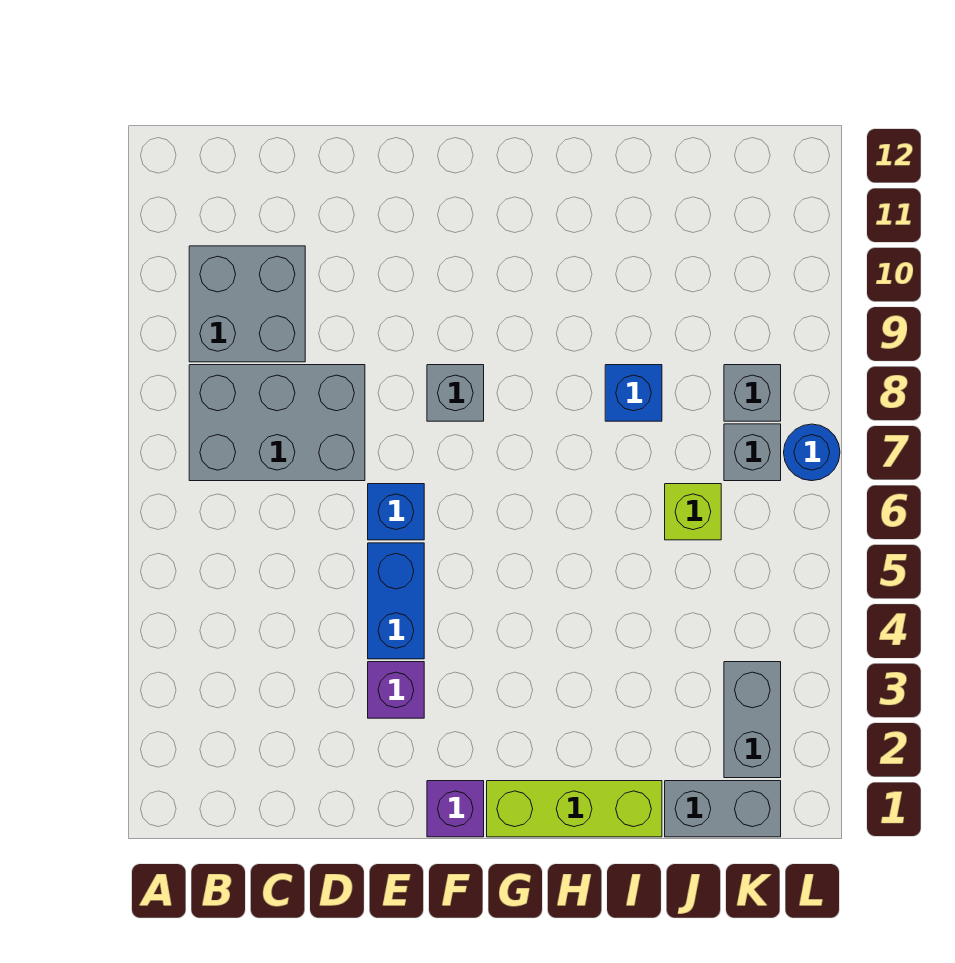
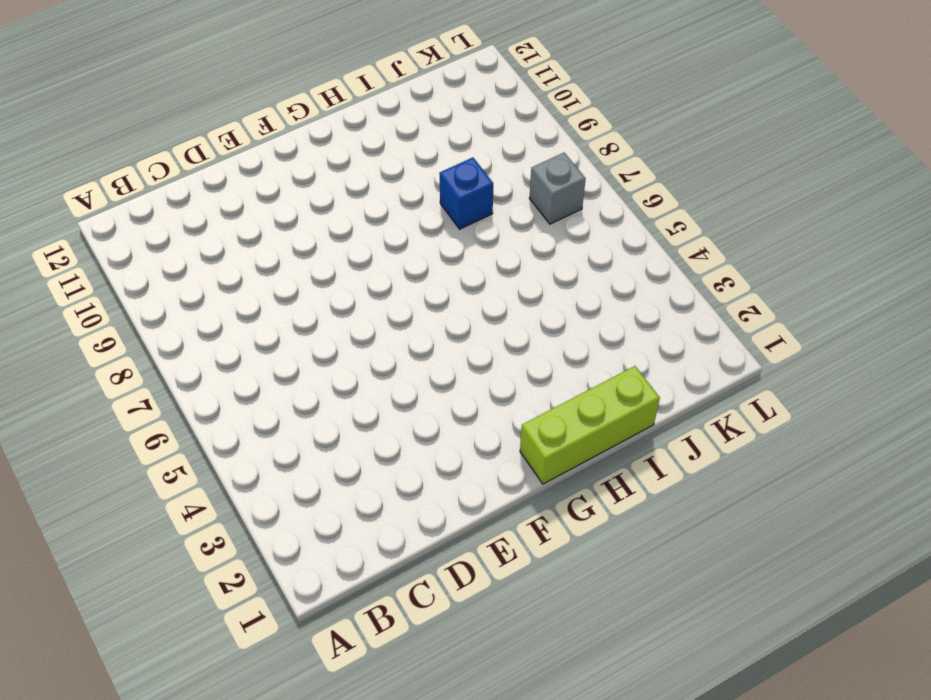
none -> grey 2x3 brick [189,365,365,481]
none -> grey 2x2 brick [189,246,305,362]
none -> purple 1x1 brick [368,662,424,718]

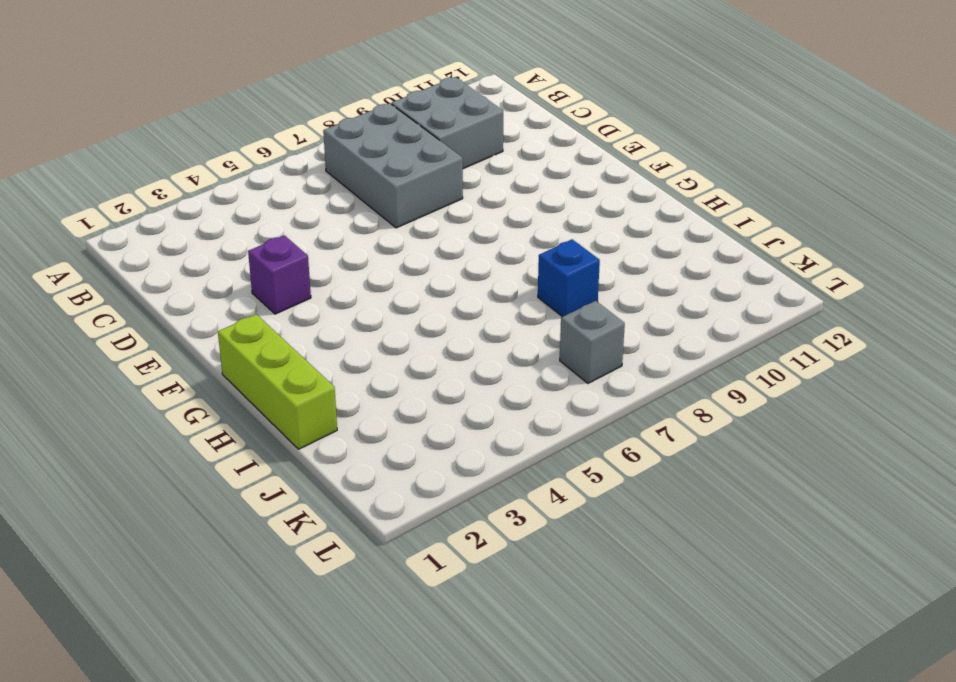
none -> blue 1x2 brick [368,543,424,659]
none -> blue 1x1 brick [368,484,424,540]
none -> purple 1x1 brick [427,781,484,837]

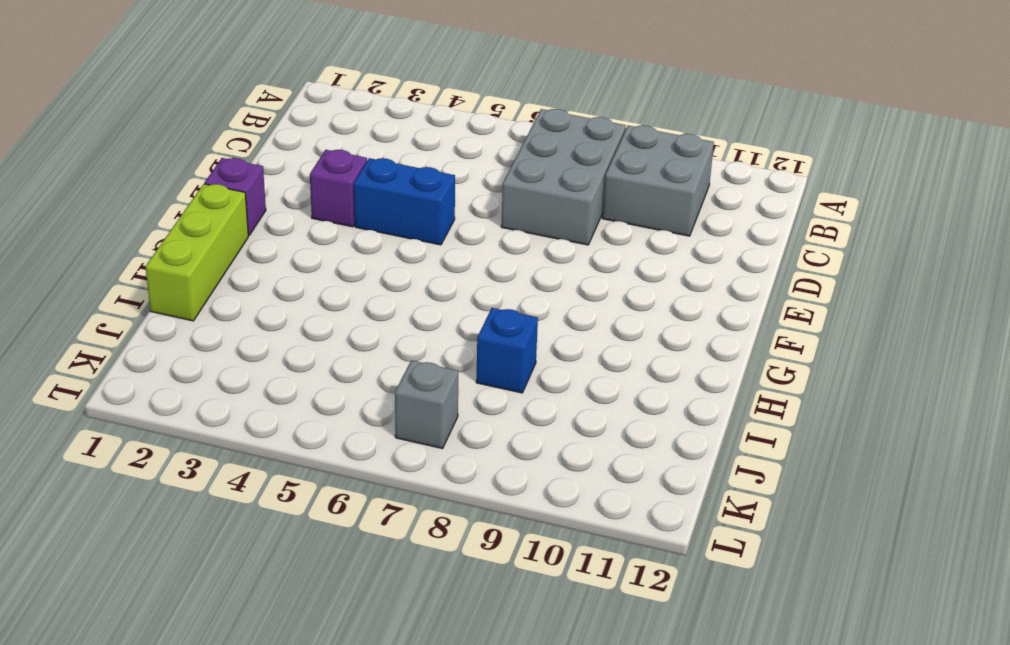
none -> blue 1x1 brick [368,484,424,540]
none -> grey 1x1 brick [427,365,484,421]
none -> grey 1x2 brick [665,781,781,837]

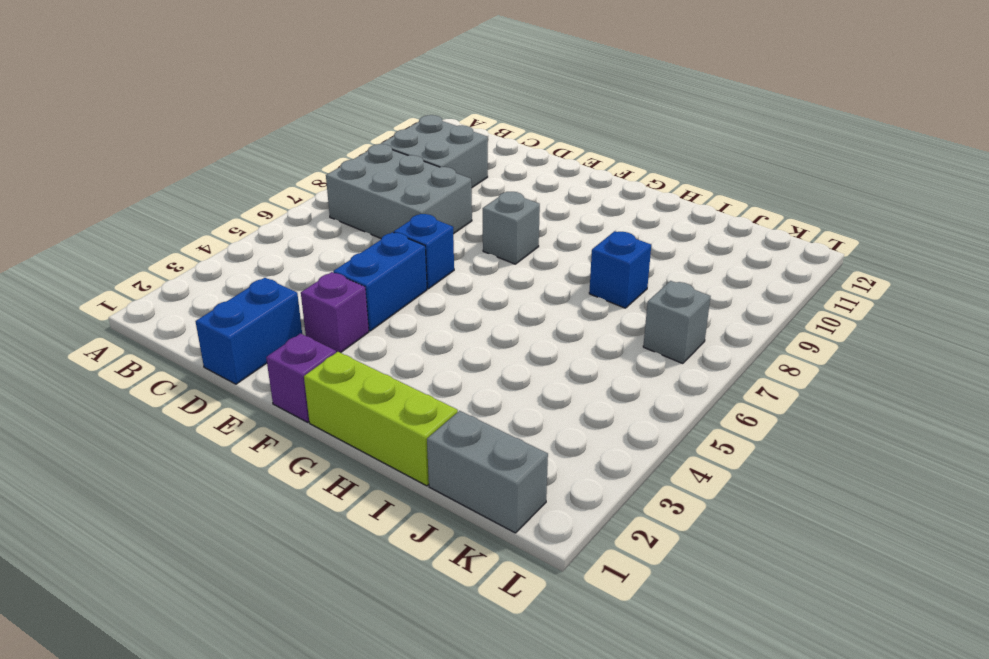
blue 1x2 brick [195,278,302,384] -> none
none -> lime 1x1 brick [665,484,721,540]
none -> grey 1x2 brick [724,662,781,778]
none -> grey 1x1 brick [724,365,781,421]

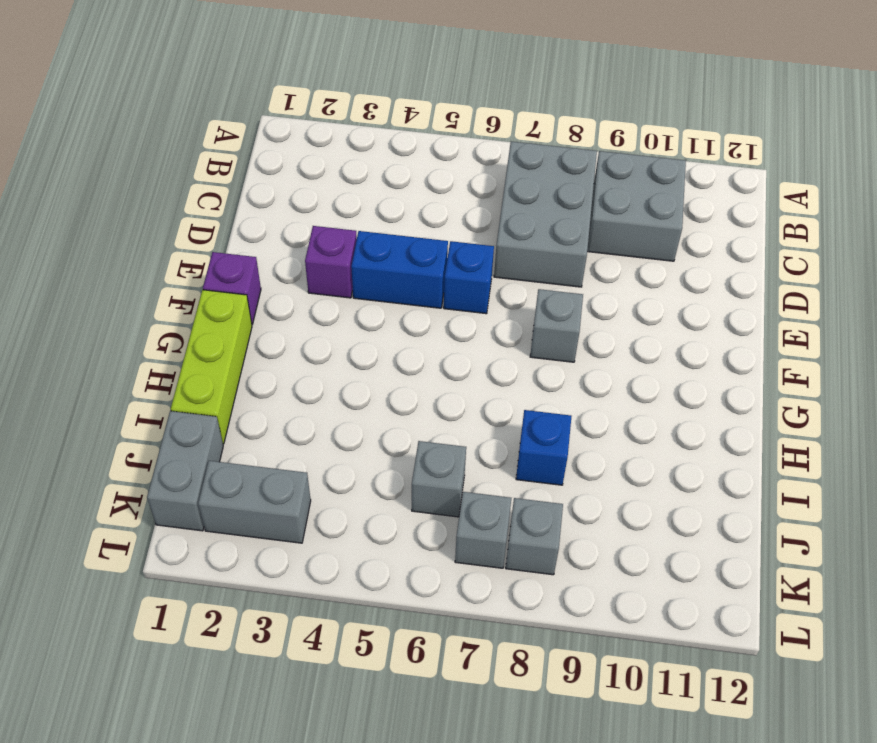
grey 1x1 brick [412,441,466,517] -> lime 1x1 brick [665,484,721,540]
none -> blue 1x1 round brick [784,424,840,481]

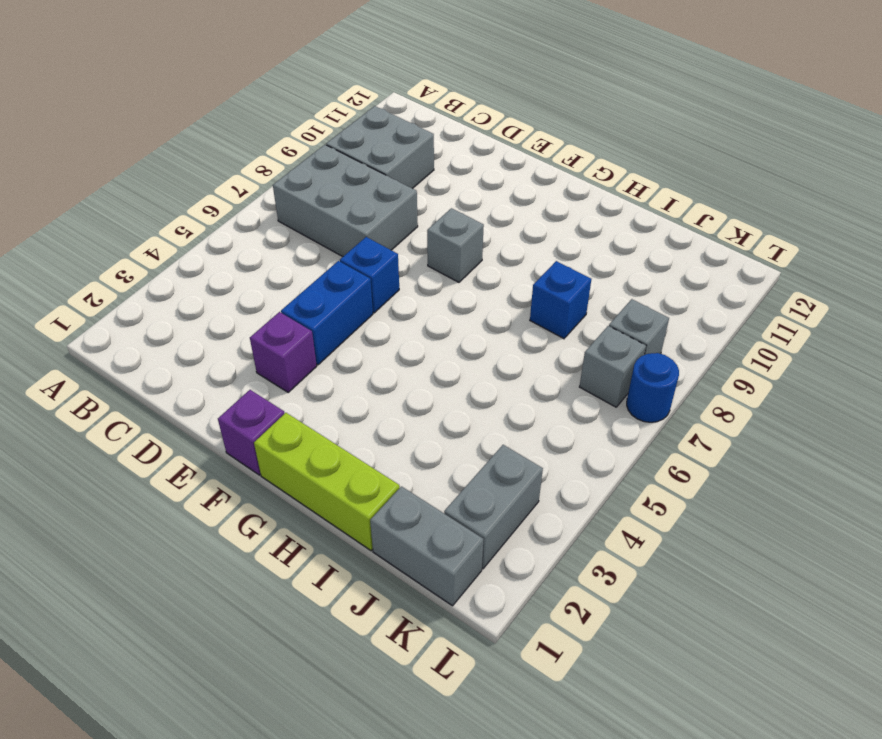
none -> lime 1x1 brick [665,484,721,540]

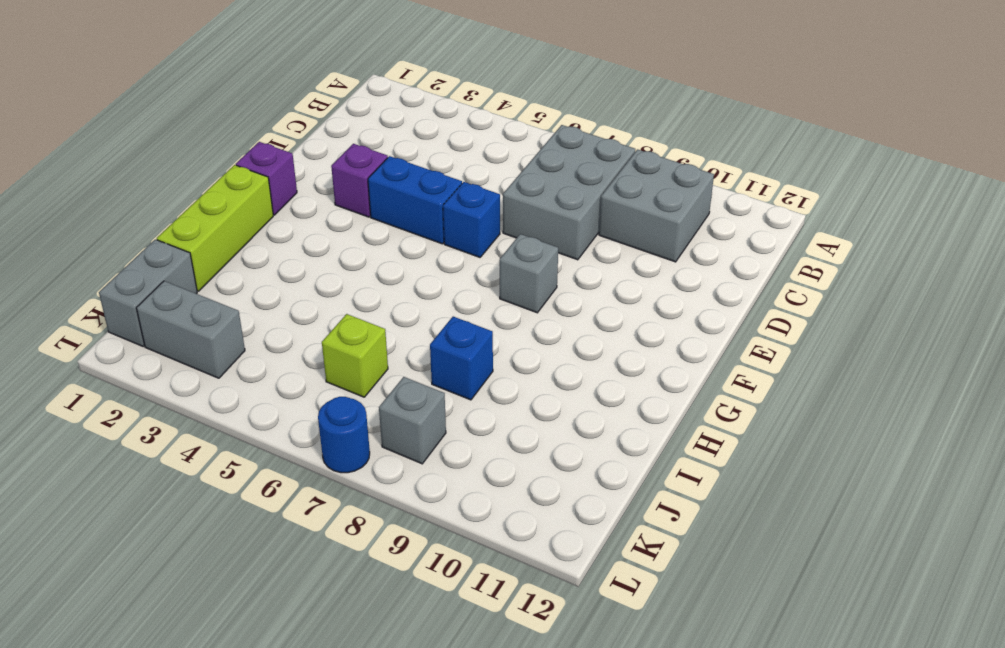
none -> grey 1x1 brick [724,424,781,481]

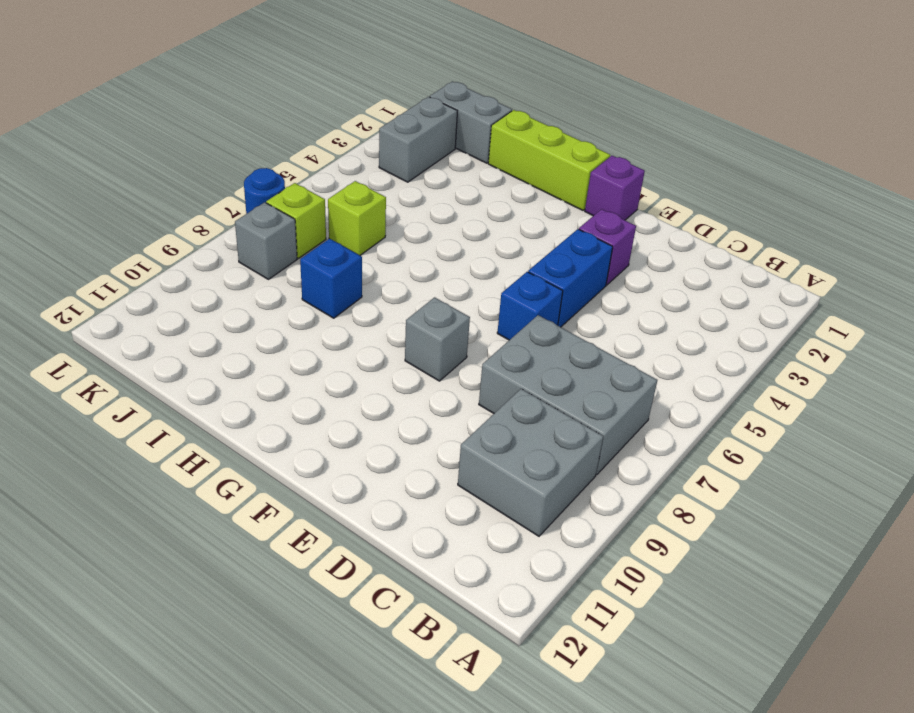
lime 1x1 brick [266,183,326,258] -> grey 1x1 brick [724,424,781,481]

